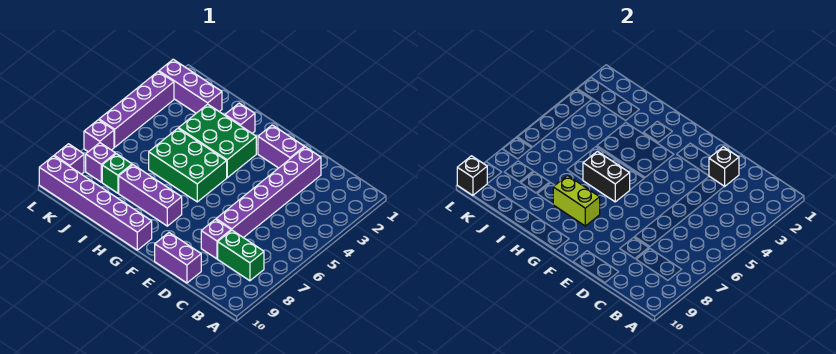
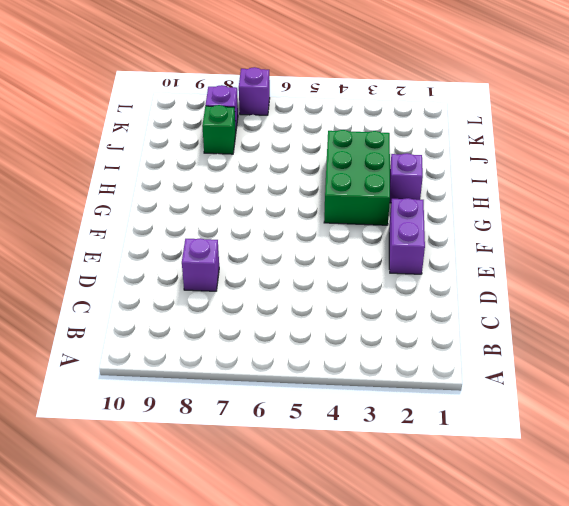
none -> green 1x2 brick [218,230,264,281]
none -> purple 1x6 brick [216,147,321,238]
none -> purple 1x2 brick [155,233,201,283]

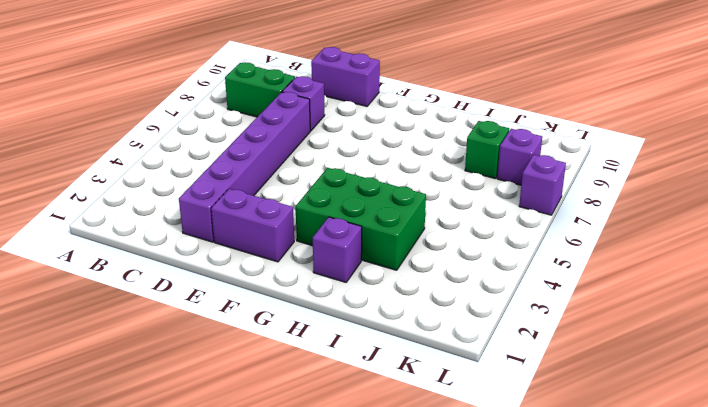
none -> green 2x3 brick [149,128,227,202]
none -> purple 1x3 brick [119,165,182,226]
none -> purple 1x6 brick [39,156,152,250]

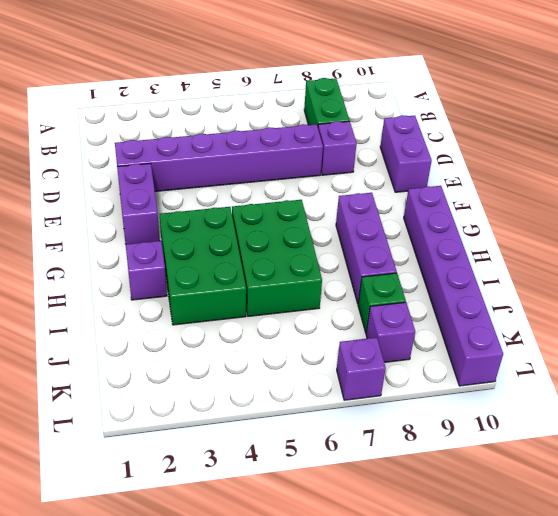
none -> purple 1x3 brick [159,59,222,113]
none -> purple 1x4 brick [99,71,174,147]
none -> purple 1x1 brick [54,144,84,174]

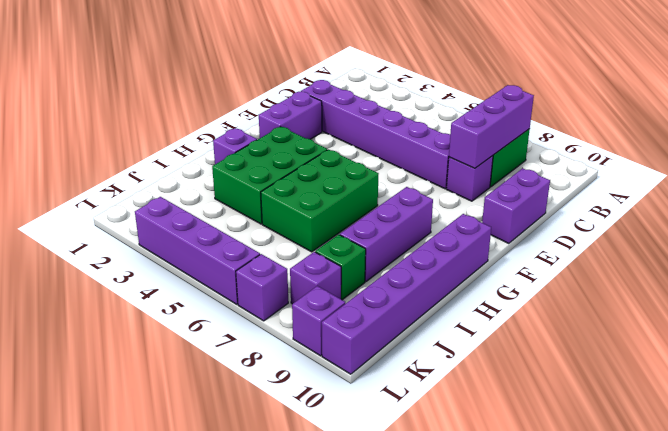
purple 1x3 brick [449,85,534,168] -> purple 1x3 brick moved to [159,59,222,113]
none -> black 1x1 brick [709,147,739,187]
none -> black 1x2 brick [583,151,630,202]
none -> lime 1x2 brick [553,176,600,226]

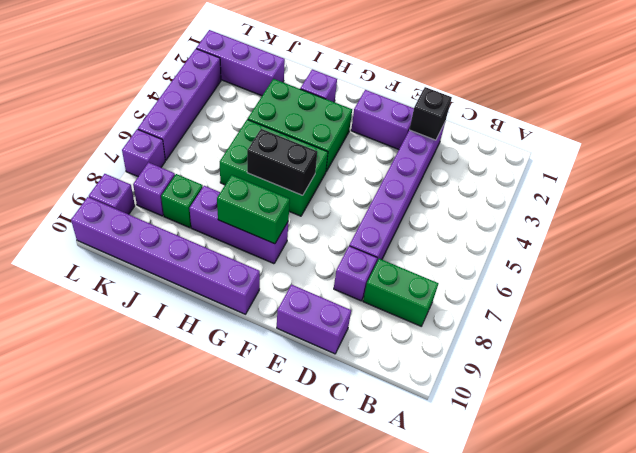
green 1x2 brick [217,175,290,244] -> lime 1x2 brick [553,176,600,226]
none -> black 1x1 brick [457,156,487,195]

